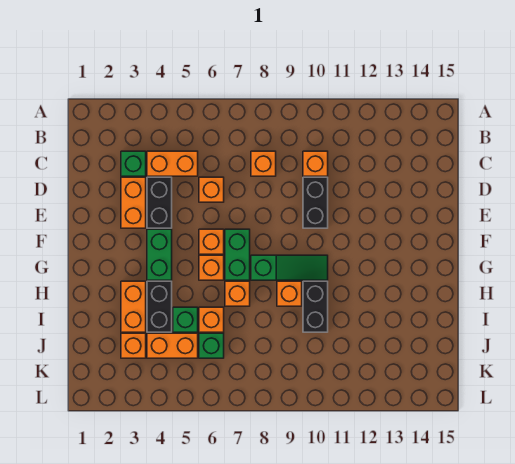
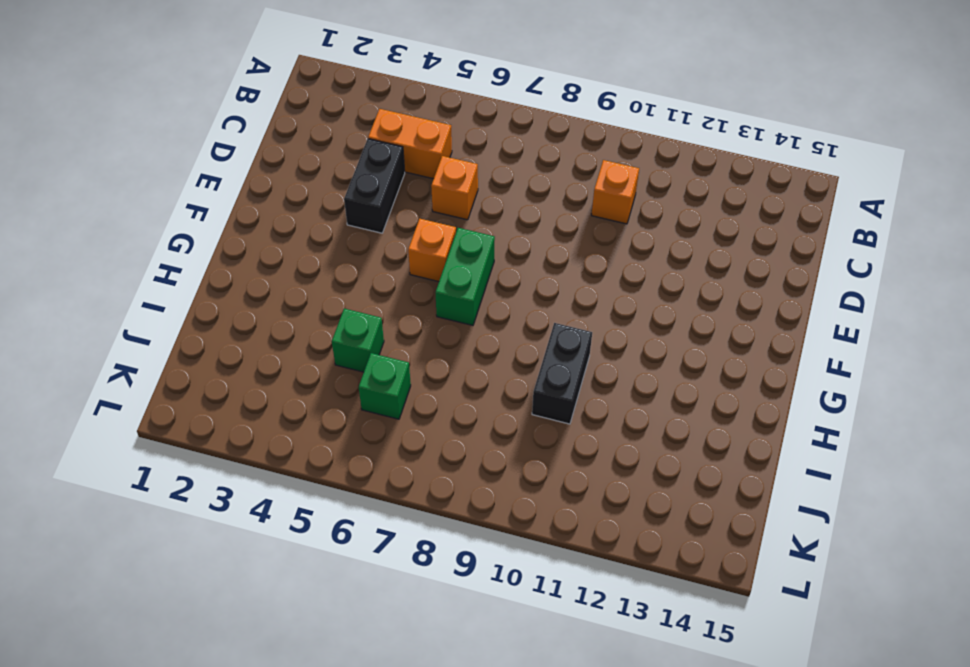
none -> green 1x1 brick [121,151,146,176]
none -> orange 1x1 brick [251,151,276,176]
none -> orange 1x2 brick [121,177,146,228]

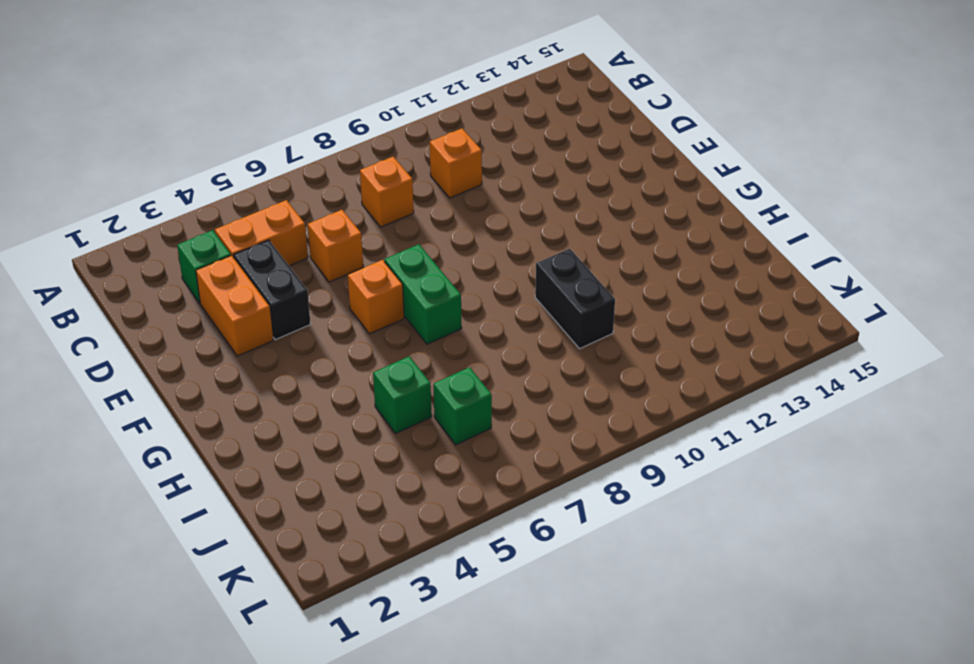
none -> black 1x2 brick [303,177,328,228]
none -> green 1x2 brick [147,229,172,280]
none -> orange 1x1 brick [199,255,224,280]

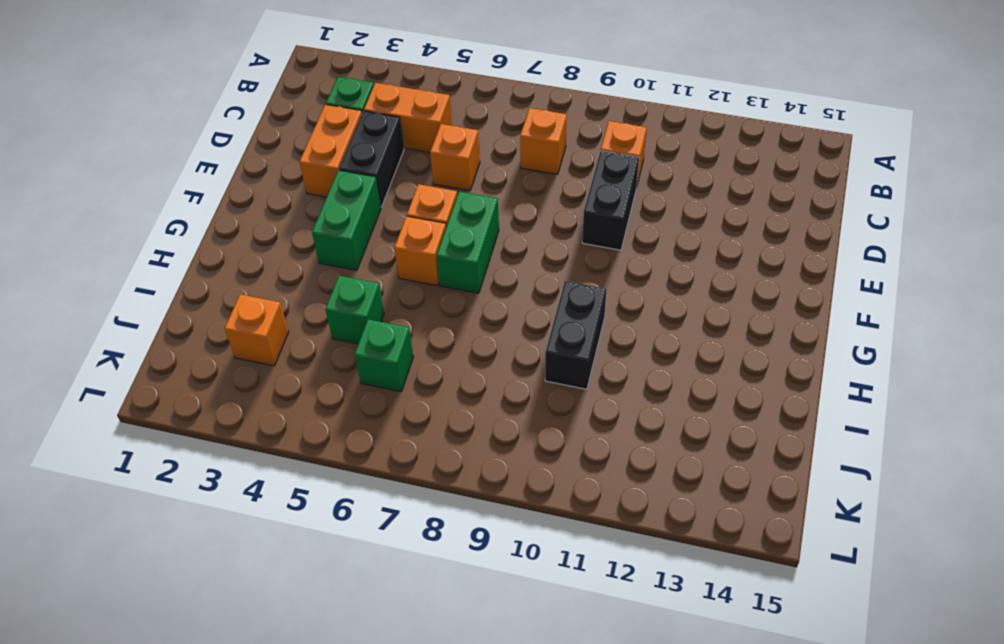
none -> green 1x3 slope [251,255,328,280]
none -> orange 1x2 brick [121,281,146,332]
none -> black 1x2 brick [147,281,172,332]

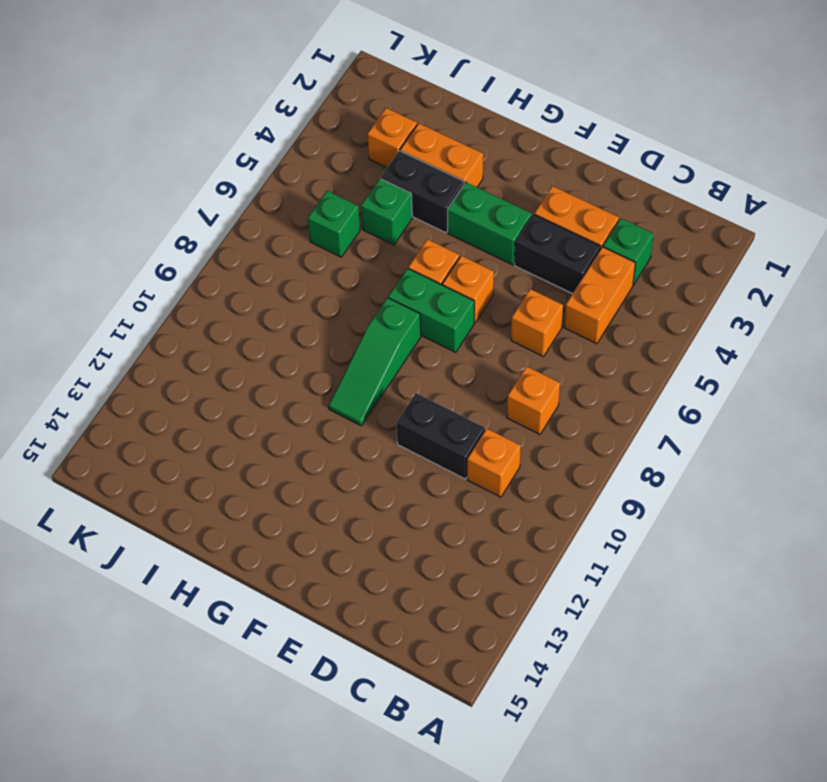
none -> orange 1x1 brick [225,281,250,306]
none -> orange 1x1 brick [277,281,302,306]
none -> black 1x2 brick [303,281,328,332]

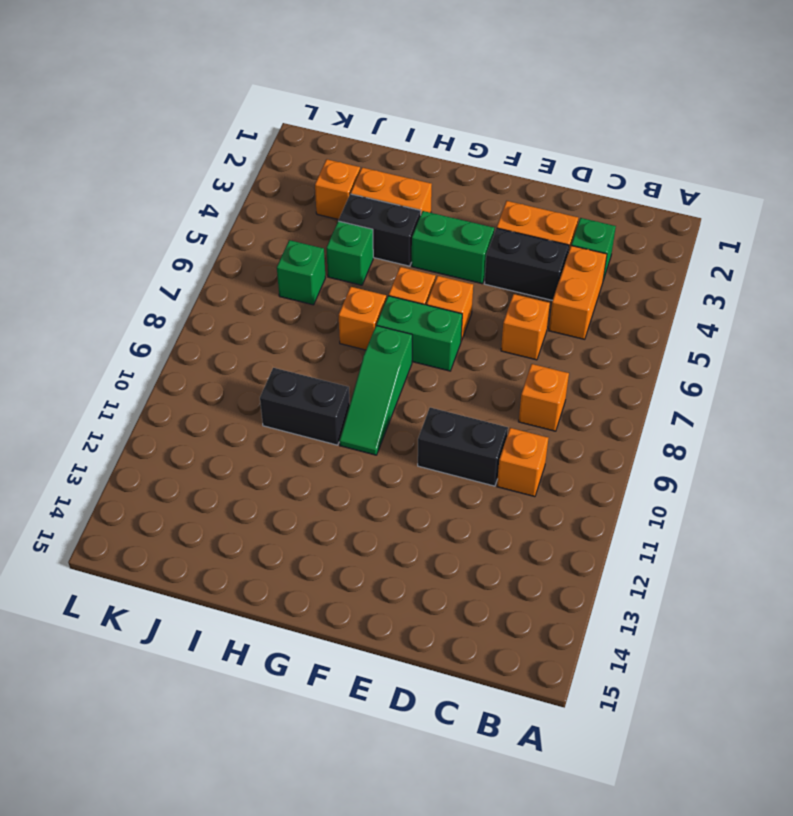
none -> orange 1x1 brick [277,281,302,306]
none -> orange 1x1 brick [199,307,224,332]
none -> orange 1x2 brick [147,333,198,358]

